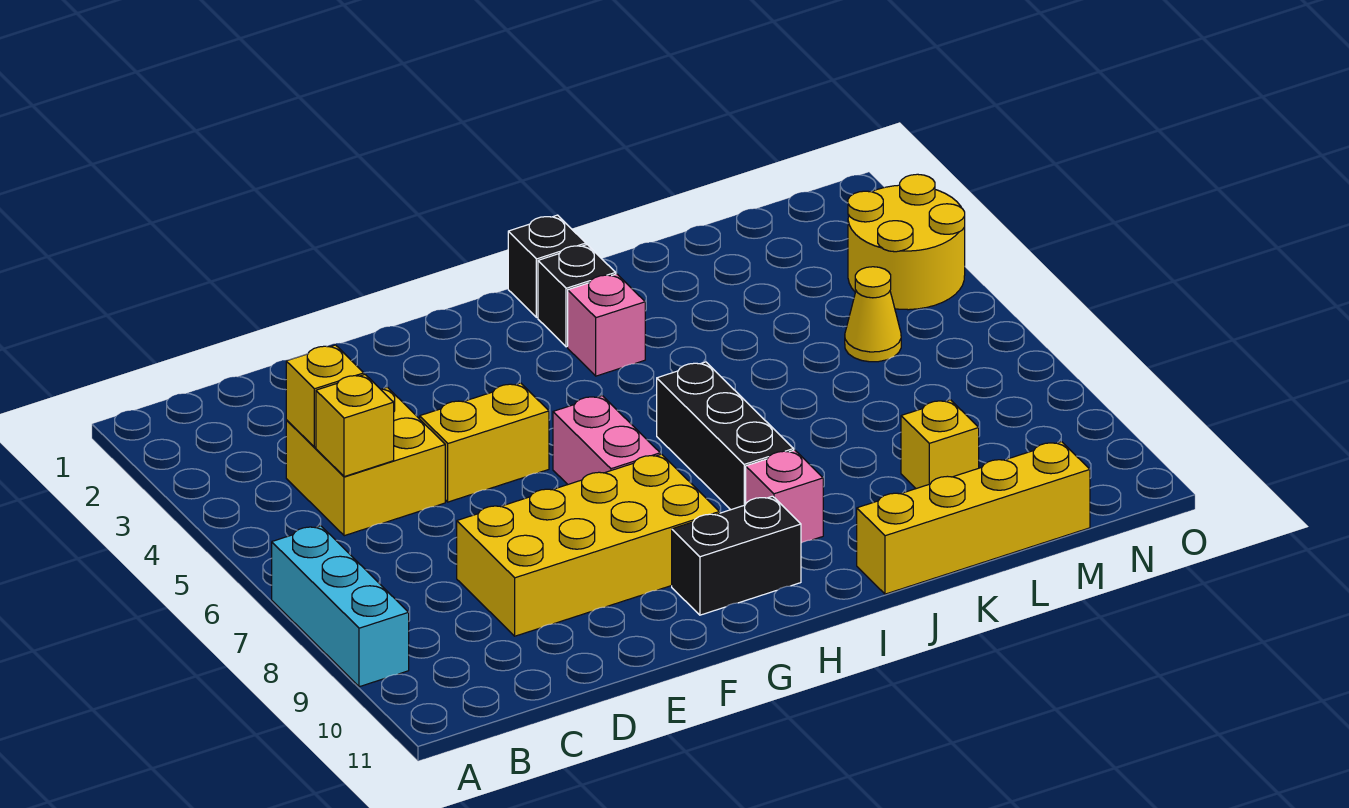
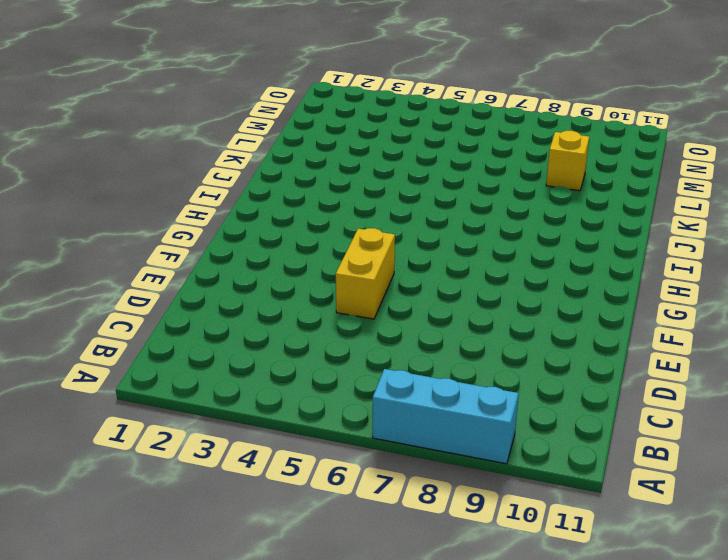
none -> yellow 2x2 brick [286,387,445,536]
none -> yellow 2x4 brick [457,454,720,636]
none -> pink 1x2 brick [553,396,660,484]

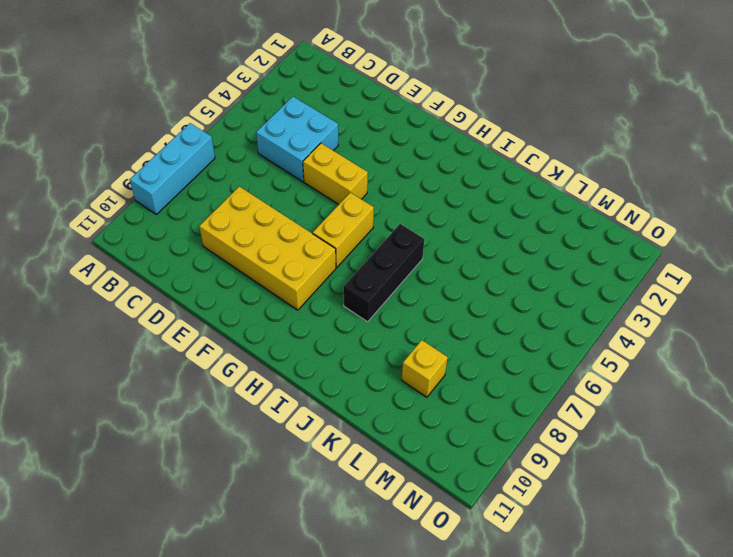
cyan 2x2 brick [256,97,338,182] -> yellow 2x2 brick [286,387,445,536]
yellow 1x2 brick [313,193,374,267] -> pink 1x2 brick [553,396,660,484]
none -> black 1x2 brick [672,496,801,615]
none -> black 1x1 brick [508,215,586,317]
none -> black 1x1 brick [538,245,616,347]

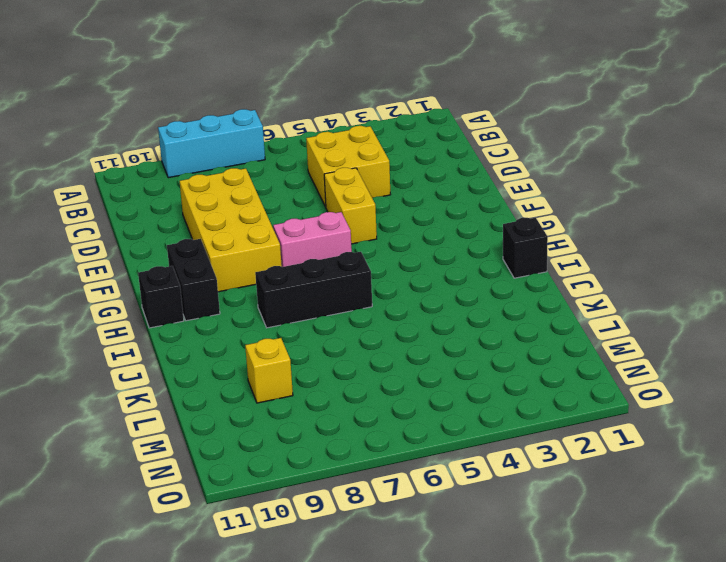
black 1x1 brick [138,266,184,328] -> black 1x1 brick moved to [538,245,616,347]
none -> pink 1x1 brick [568,274,645,376]
none -> pink 1x1 brick [746,450,823,543]
none -> yellow 1x4 brick [857,442,1090,594]

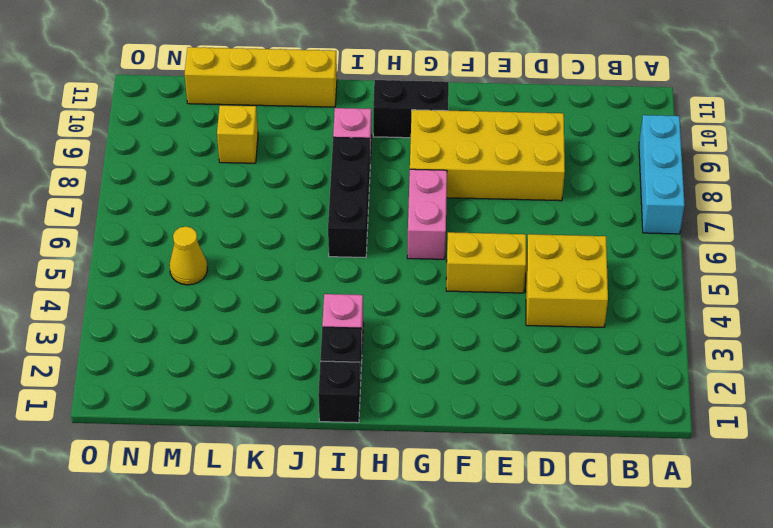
none -> yellow 2x2 round brick [848,174,965,310]
none -> yellow 1x1 brick [286,345,364,447]
none -> yellow 1x1 brick [316,375,394,477]

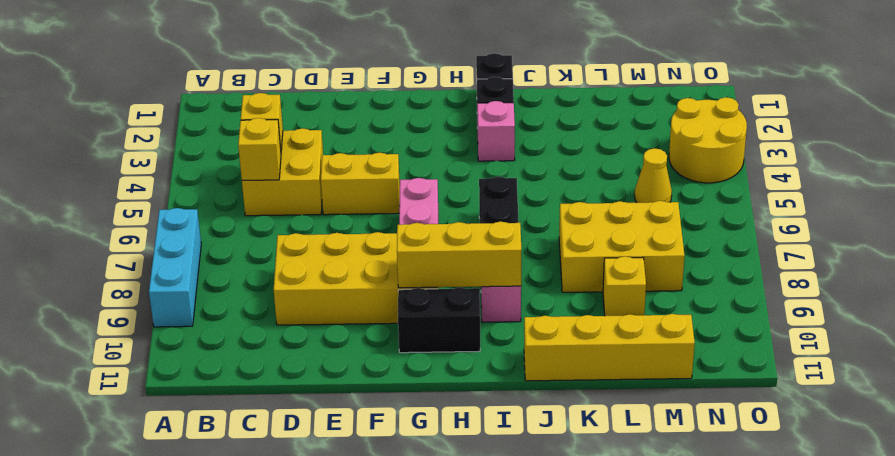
yellow 1x3 brick [397,221,521,288] -> none
yellow 2x3 brick [559,201,685,292] -> none

